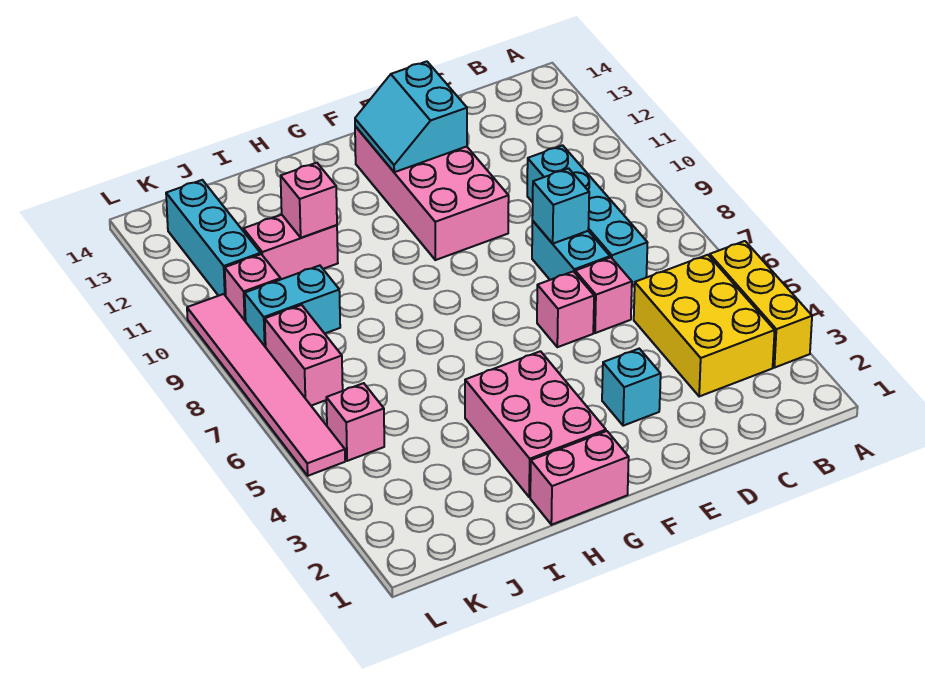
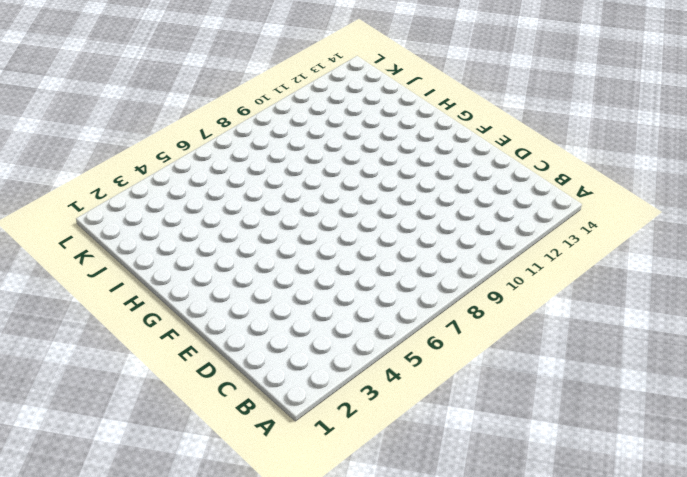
none -> yellow 1x3 brick [710,241,812,368]
none -> yellow 2x3 brick [634,255,775,396]
none -> cyan 1x4 brick [527,145,648,286]

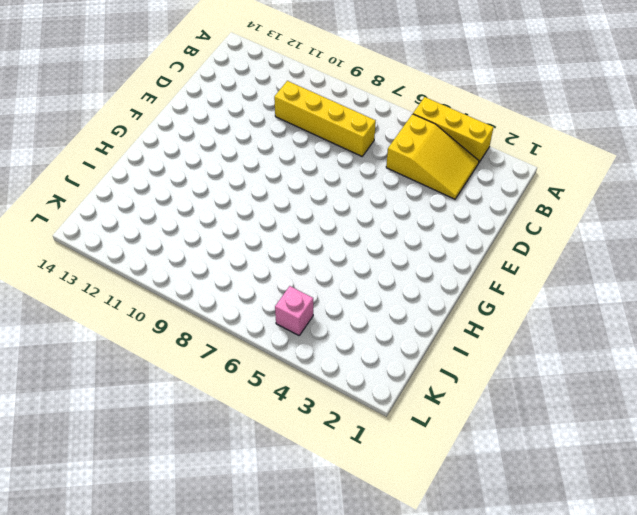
yellow 2x3 slope [386,114,479,199] -> yellow 2x3 brick [634,255,775,396]
yellow 1x4 brick [274,81,376,156] -> cyan 1x4 brick [527,145,648,286]
none -> pink 1x1 brick [575,258,632,333]
none -> cyan 1x2 brick [532,221,610,280]
none -> cyan 1x1 brick [602,349,661,426]

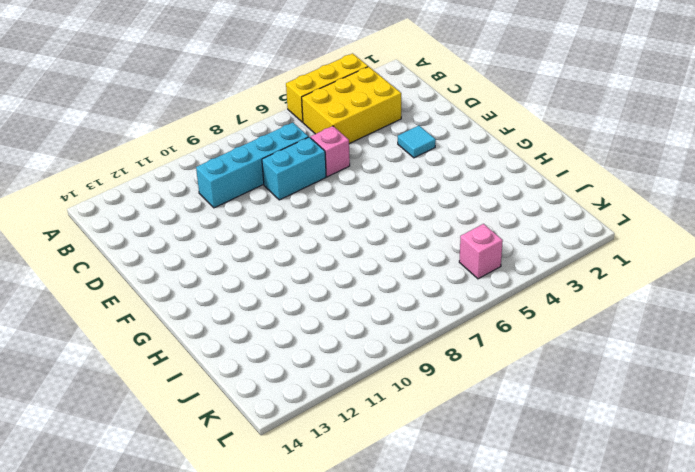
cyan 1x1 tile [398,126,436,158] -> cyan 1x1 brick [602,349,661,426]
none -> pink 1x1 brick [537,271,594,347]
none -> pink 2x4 brick [355,126,509,260]
none -> pink 1x2 brick [530,431,629,525]

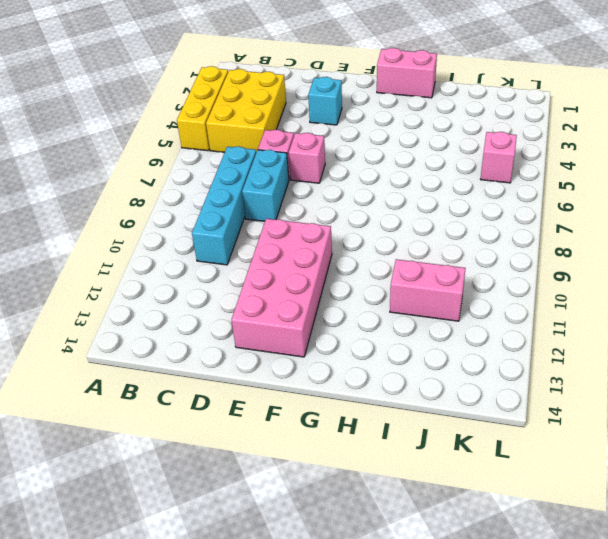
none -> pink 2x3 brick [465,351,606,497]
none -> cyan 1x2 brick [245,266,340,347]
none -> pink 1x2 brick [265,305,343,406]

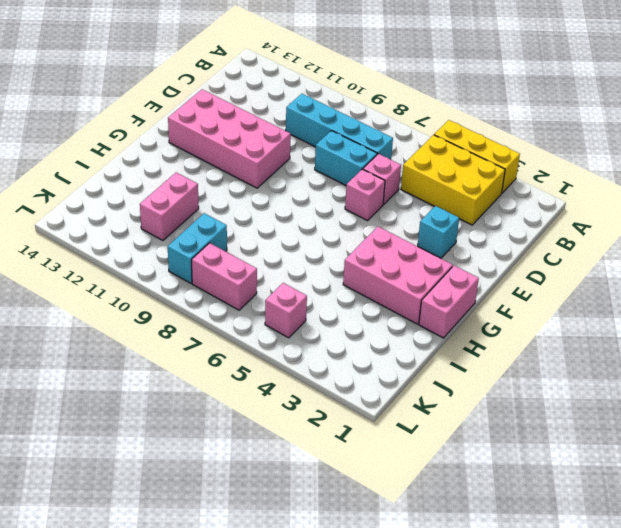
none -> pink 1x1 brick [225,254,281,322]
none -> cyan 1x3 brick [166,180,260,296]
none -> pink 1x6 tile [187,294,345,476]

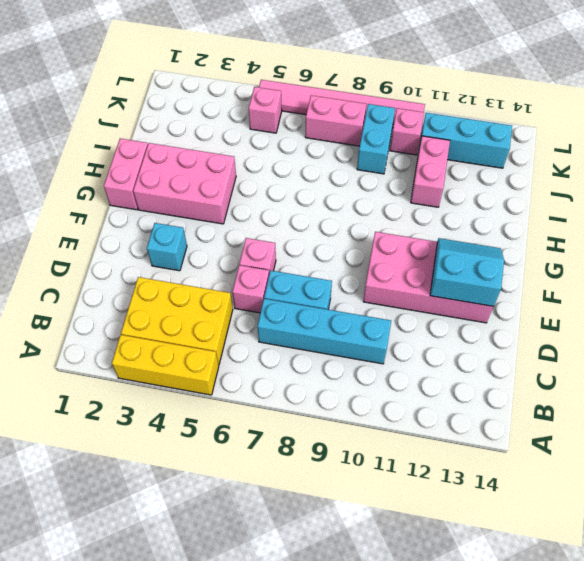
none -> cyan 1x1 brick [532,168,589,244]
none -> pink 1x1 brick [281,163,337,238]

